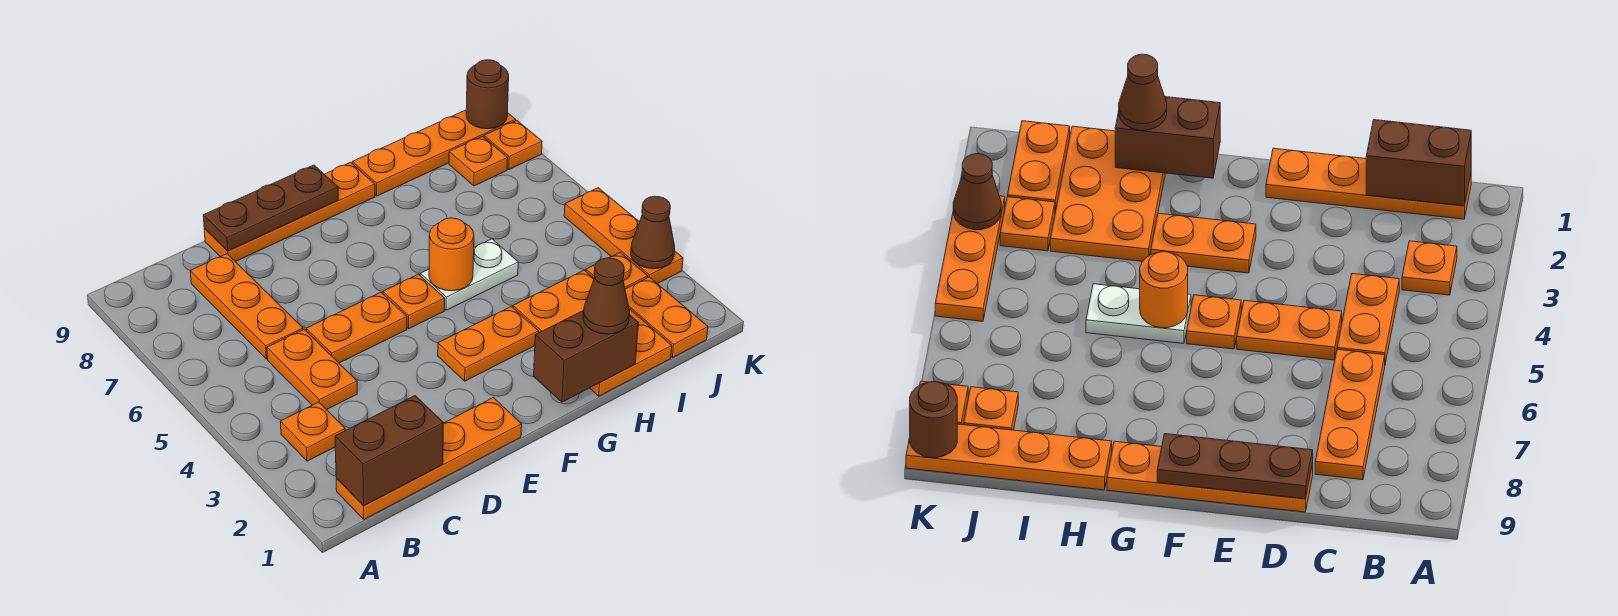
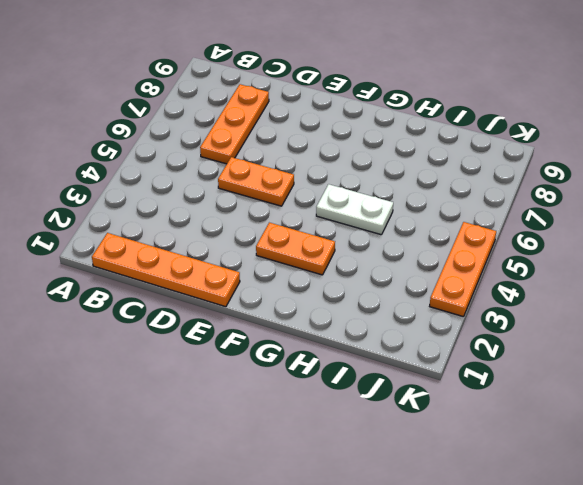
none -> orange 1x1 plate [280,402,345,461]
none -> orange 1x2 plate [267,329,357,410]
none -> orange 1x4 plate [204,162,375,262]

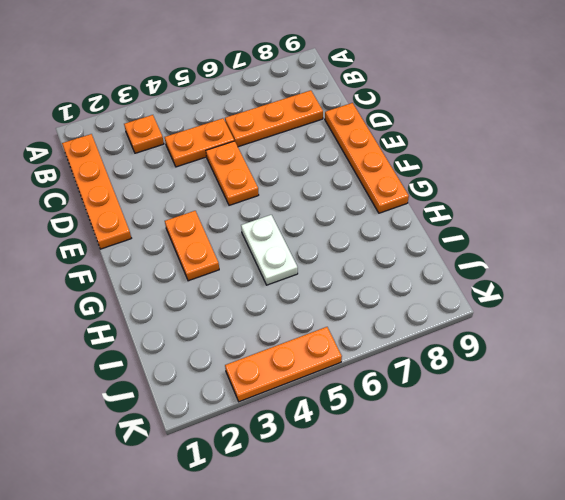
none -> orange 1x1 plate [383,274,445,329]
none -> orange 2x3 plate [513,270,672,396]
none -> orange 1x4 plate [352,110,516,196]

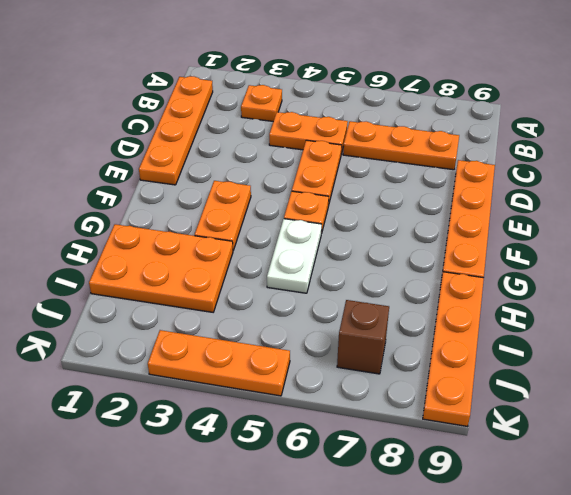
brown 1x1 brick [337,300,389,374] -> none
none -> orange 1x2 plate [625,277,708,358]
none -> orange 1x1 plate [586,253,648,289]
none -> orange 1x1 plate [449,136,508,186]

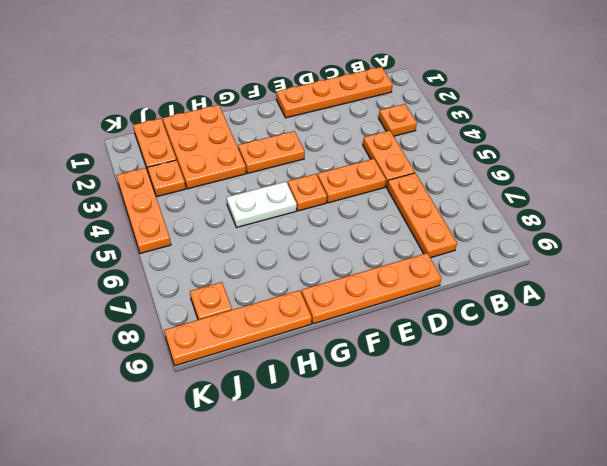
none -> orange 1x1 plate [484,120,542,169]
none -> brown 1x2 brick [335,396,443,505]
none -> brown 1x3 plate [203,165,338,251]

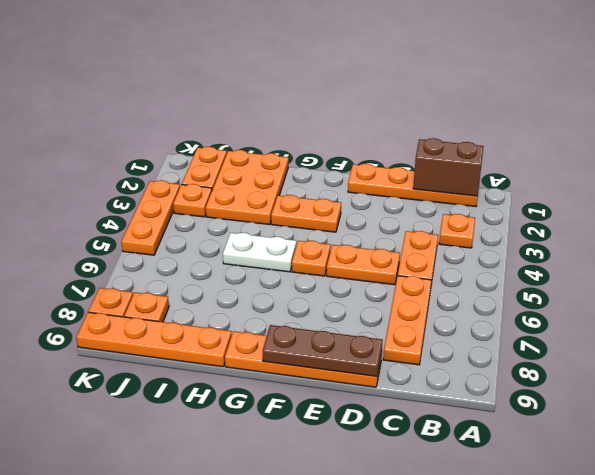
none -> brown 1x2 brick [534,310,638,402]
none -> orange 1x1 round brick [429,218,474,291]
none -> brown 1x1 cone [631,196,675,269]

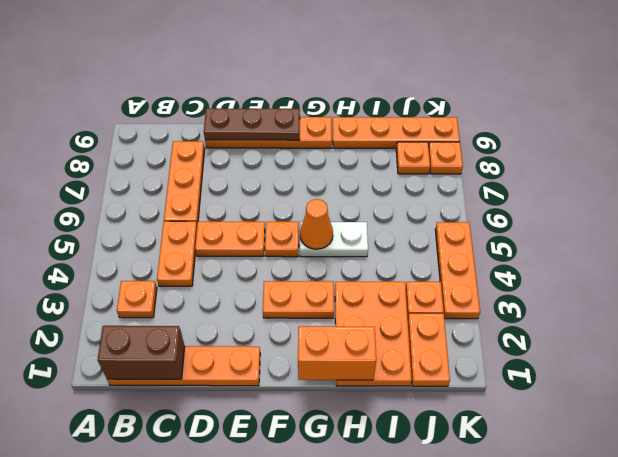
orange 1x2 brick [298,326,376,380] -> brown 1x2 brick [534,310,638,402]
orange 1x1 cone [300,199,333,249] -> orange 1x1 round brick [429,218,474,291]
none -> brown 1x1 cone [631,196,675,269]
none -> brown 1x1 round brick [466,60,509,129]
none -> brown 1x1 cone [583,258,630,334]

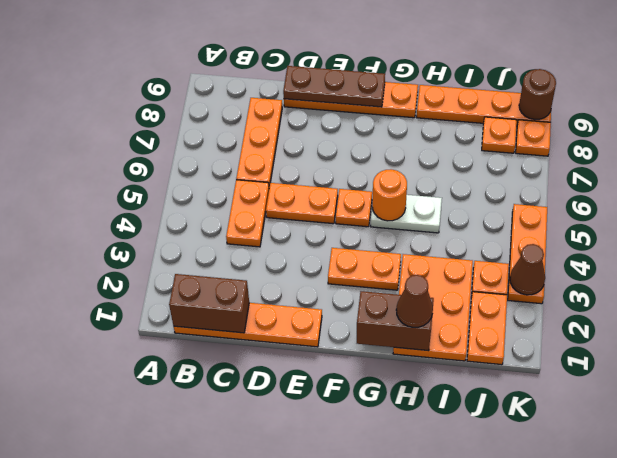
none -> orange 1x1 plate [280,402,345,461]

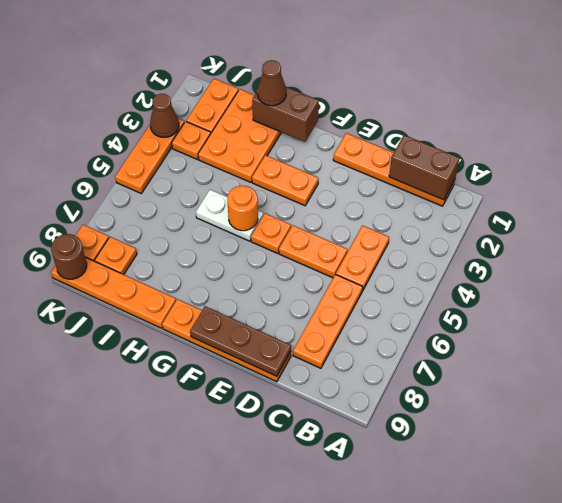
none -> orange 1x1 plate [280,402,345,461]

